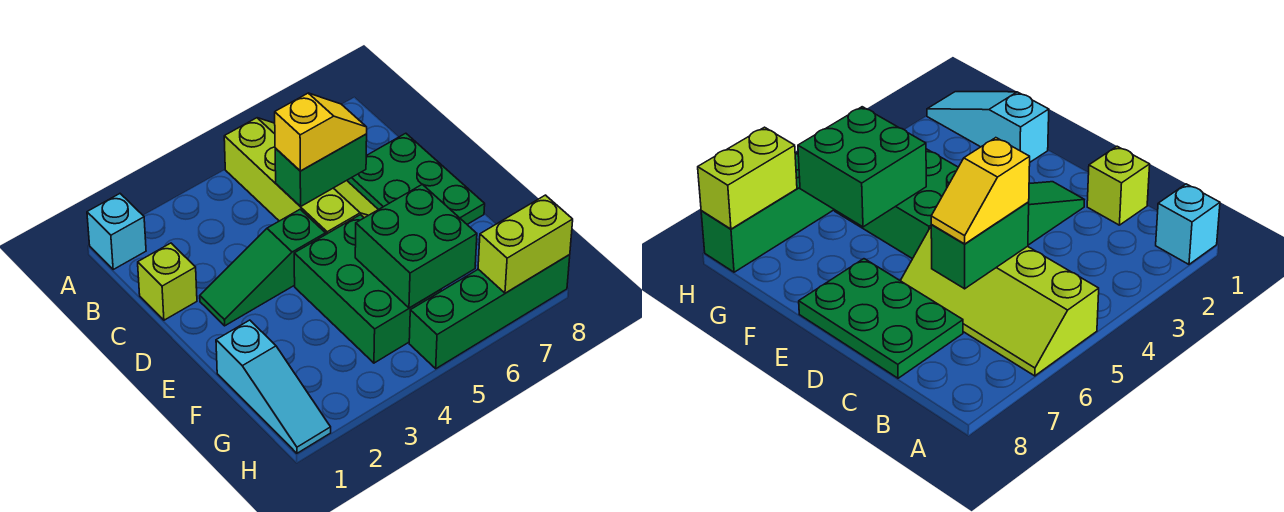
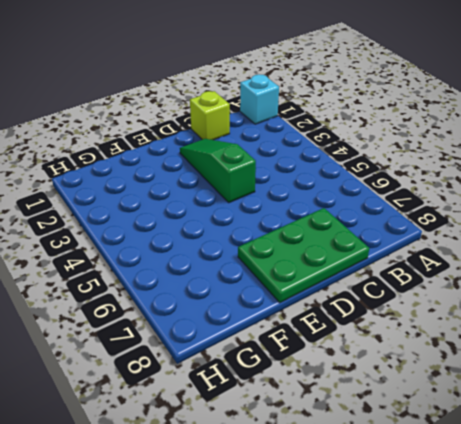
none -> lime 2x4 slope [224,118,378,234]
none -> green 2x3 brick [294,215,441,363]
none -> cyan 1x3 slope [216,320,331,453]

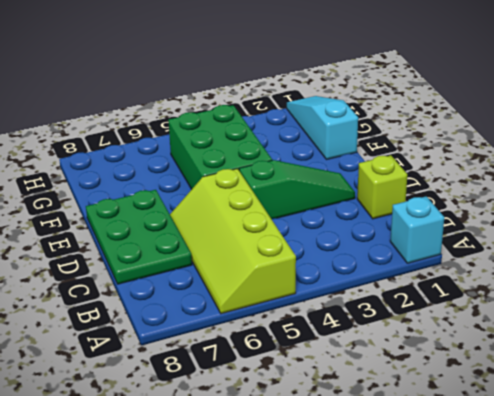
none -> green 1x4 brick [409,255,570,369]
none -> green 1x2 brick [275,134,367,207]
none -> green 2x2 brick [355,184,477,308]

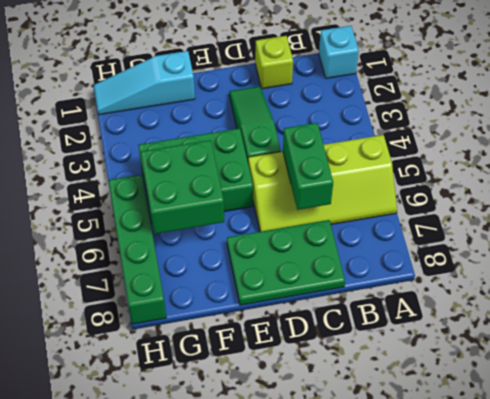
none -> lime 1x2 brick [478,195,573,293]
none -> yellow 1x2 slope [275,93,367,171]

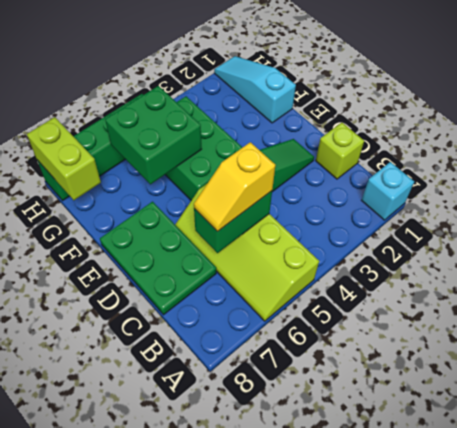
lime 1x2 brick [27,117,101,200] -> lime 1x2 brick turned to [478,195,573,293]

